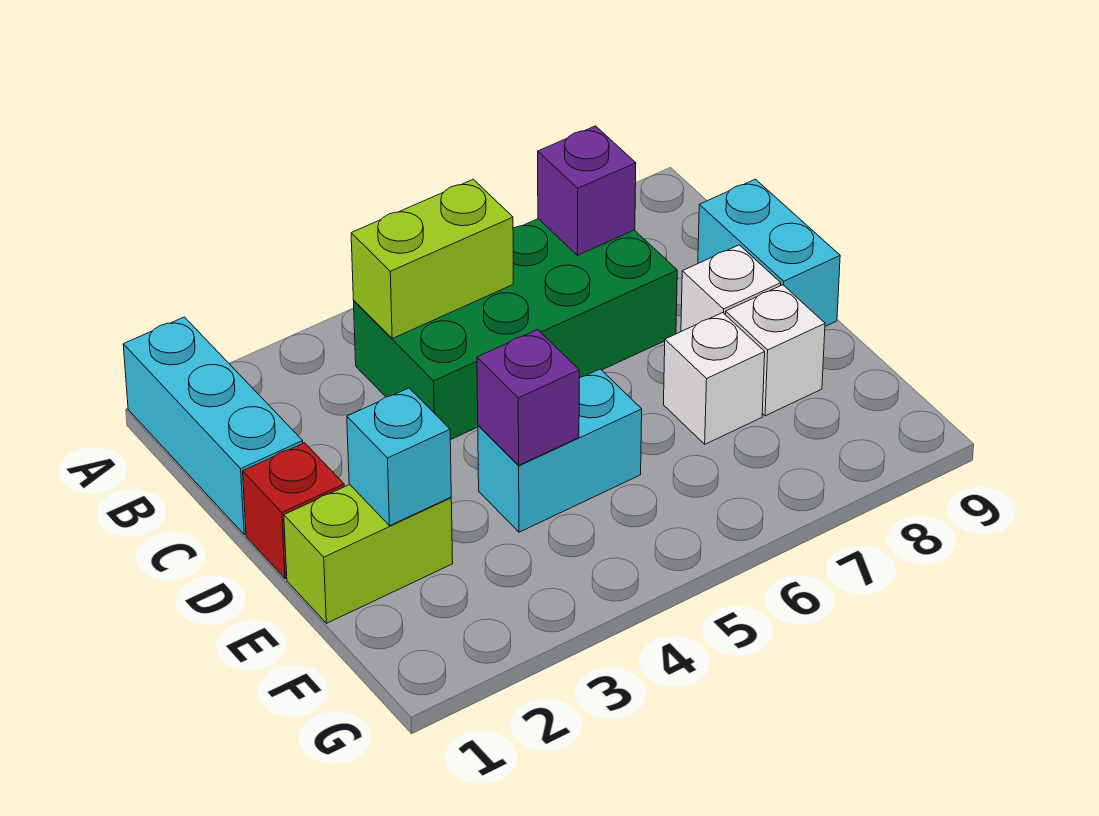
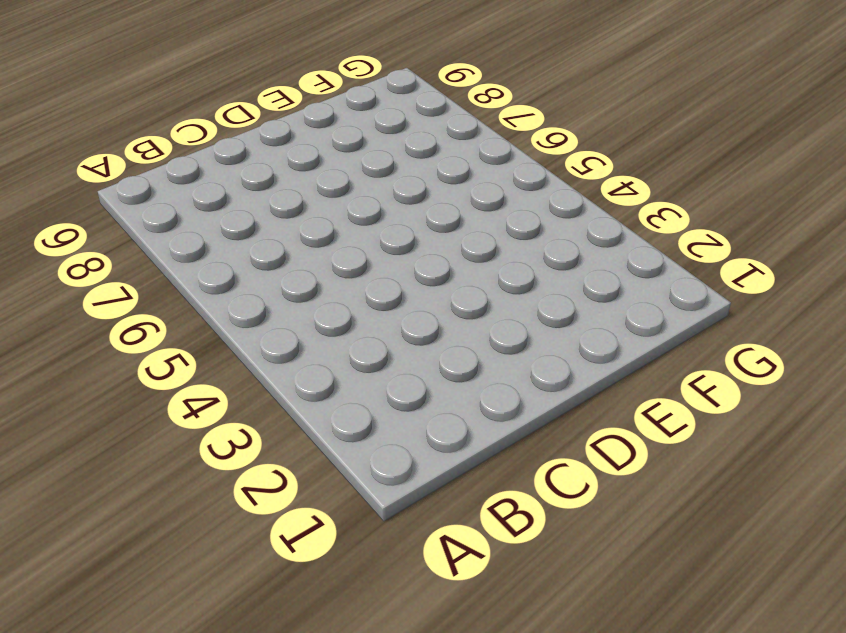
none -> cyan 1x3 brick [123,317,303,535]
none -> green 2x4 brick [354,219,677,440]
none -> cyan 1x2 brick [698,179,840,326]

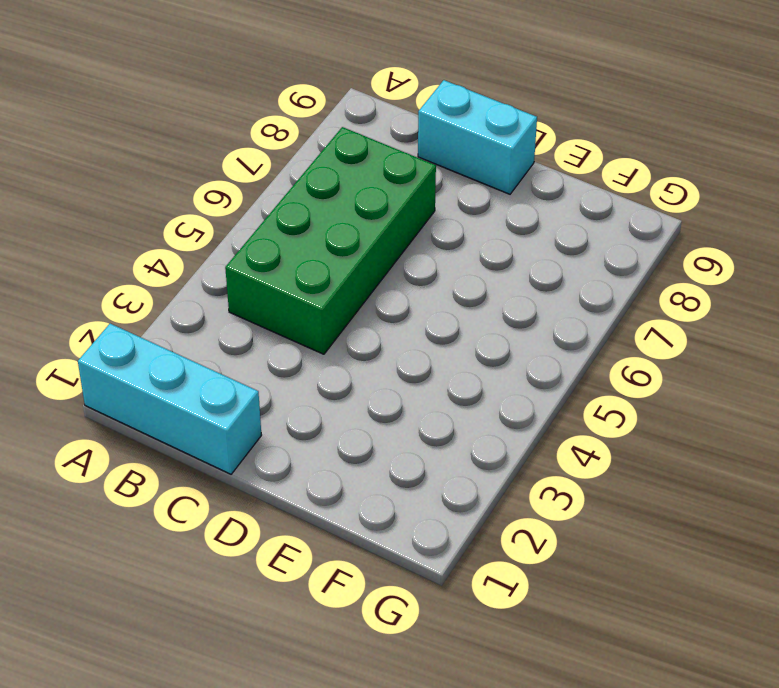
none -> red 1x1 brick [243,443,344,579]
none -> white 1x1 brick [681,245,781,331]
none -> lime 1x2 brick [284,484,453,623]

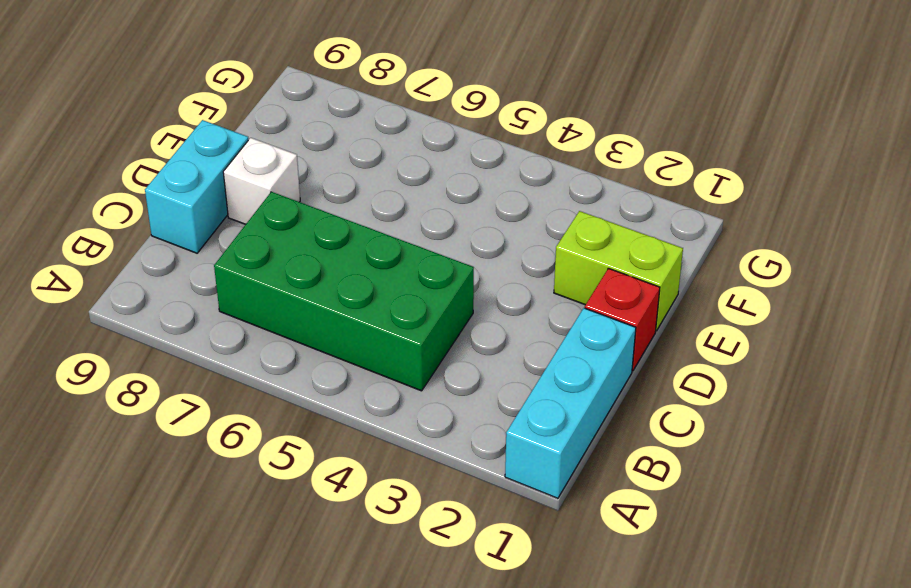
none -> cyan 1x2 brick [478,369,642,532]
none -> white 1x1 brick [664,313,765,444]
none -> white 1x1 brick [726,285,825,416]

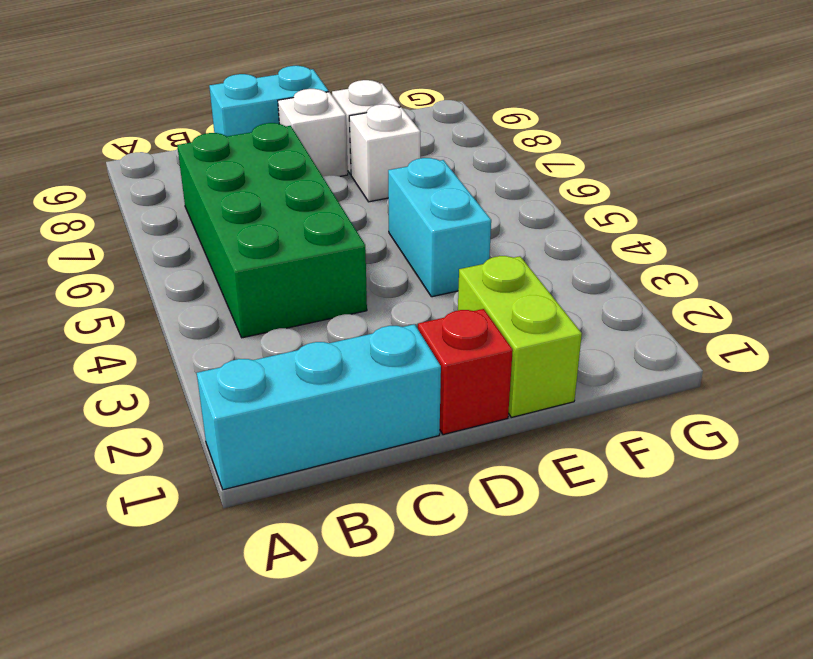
none -> lime 1x2 brick [351,179,513,339]
none -> purple 1x1 brick [538,126,636,255]
none -> cyan 1x1 brick [347,388,451,526]

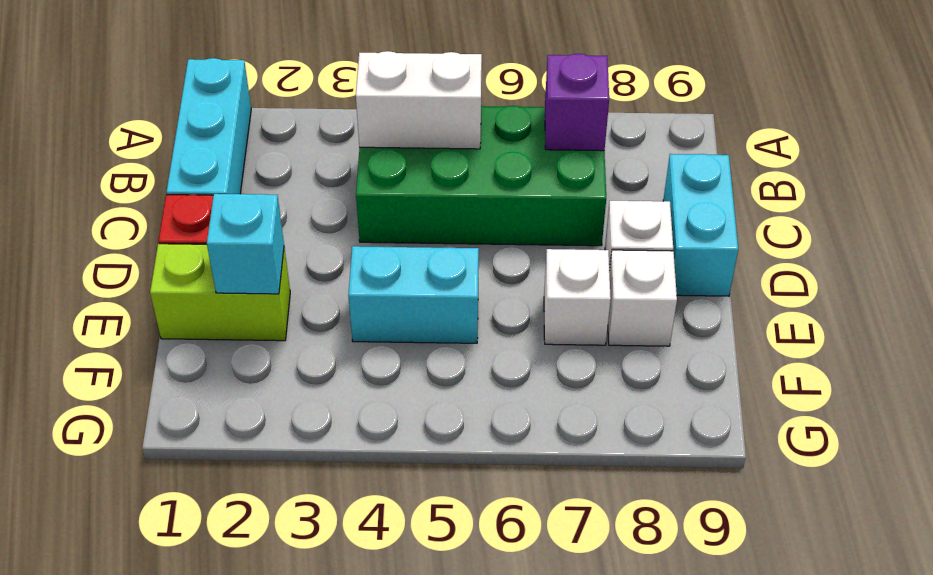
white 1x2 brick [356,51,482,149] -> lime 1x2 brick [351,179,513,339]
none -> purple 1x1 brick [477,330,579,465]

